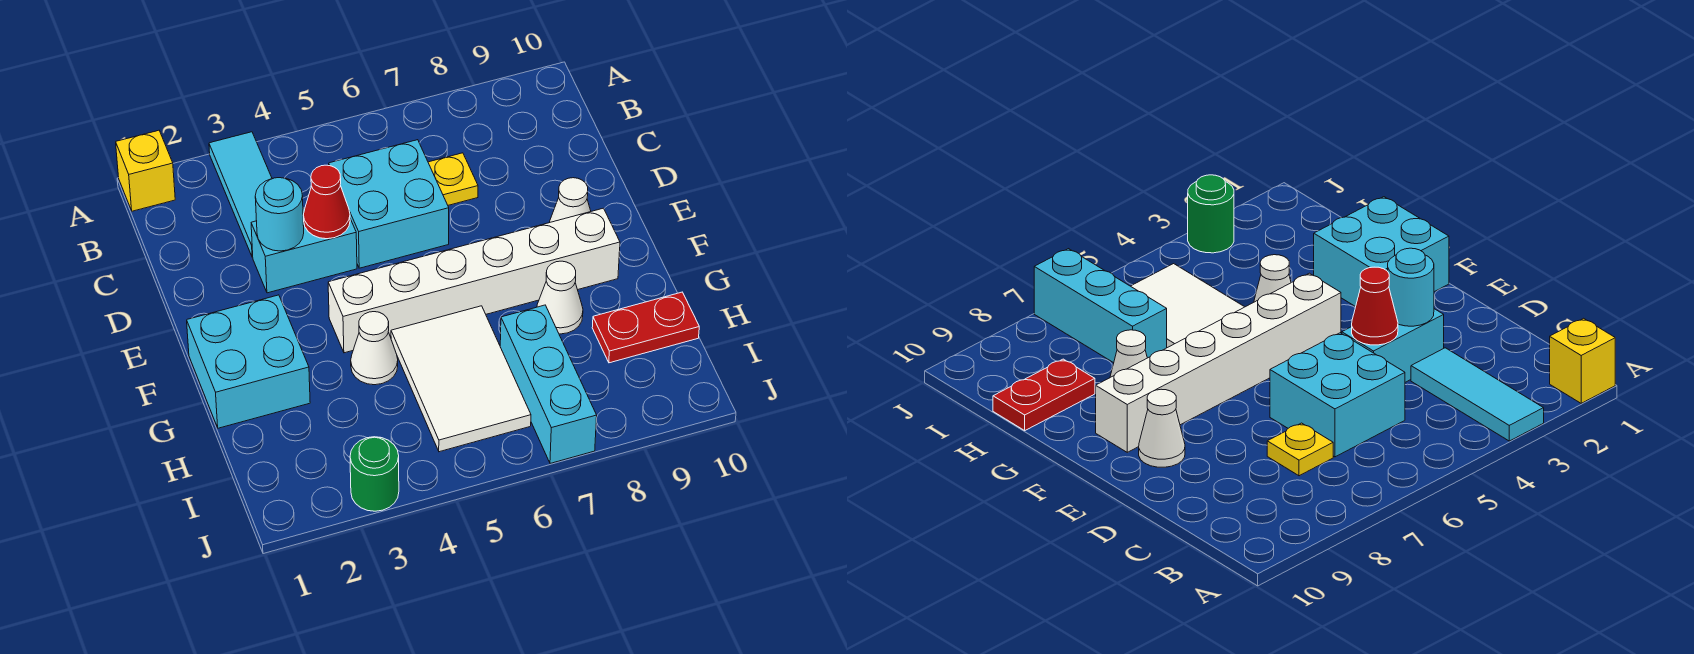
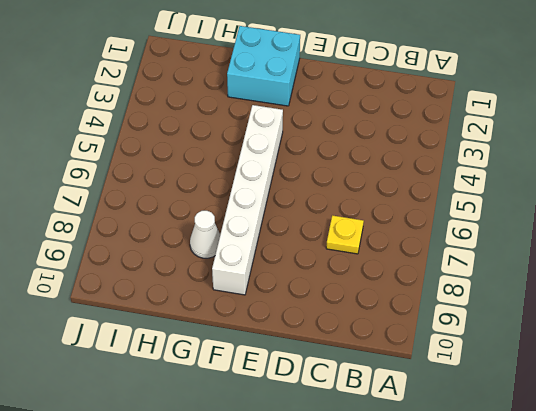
none -> yellow 1x1 brick [116,130,175,211]
none -> cyan 1x3 tile [209,132,272,257]
none -> cyan 2x2 brick [329,140,449,268]

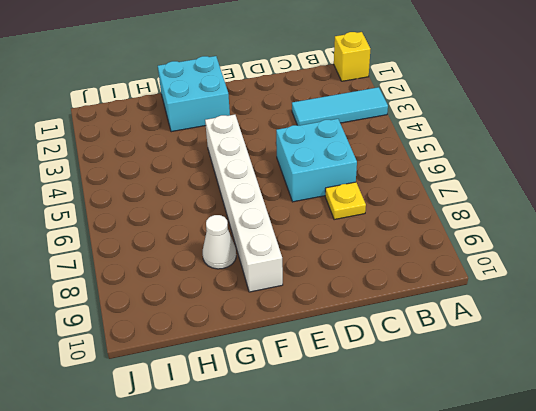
none -> cyan 1x2 brick [251,208,357,293]
none -> white 1x1 cone [549,178,591,223]
none -> white 1x1 cone [351,312,398,385]

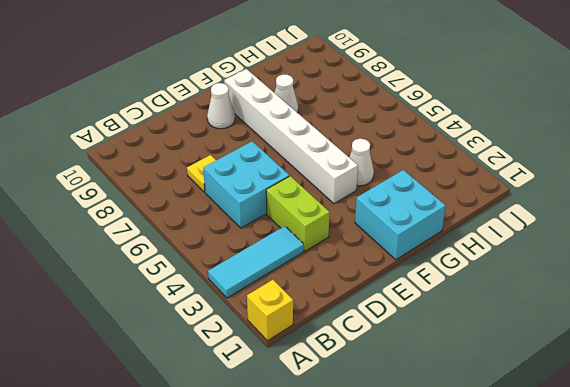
lime 1x2 brick [266,176,330,251] -> cyan 1x2 brick [251,208,357,293]
none -> white 2x3 tile [391,306,531,452]
none -> cyan 1x3 brick [500,305,597,463]
none -> red 1x2 plate [592,292,699,363]

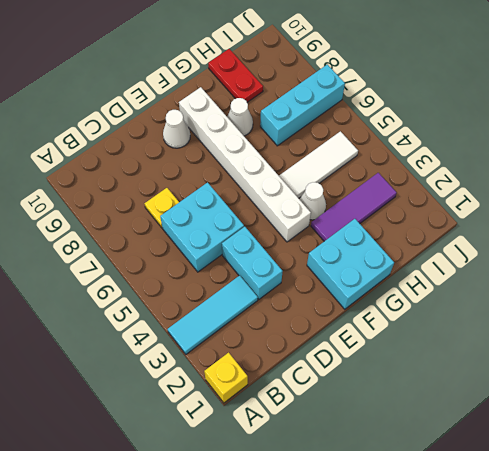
purple 1x3 tile [311,173,397,241] -> none
white 1x3 tile [279,131,358,198] -> white 2x3 tile [391,306,531,452]
none -> green 1x1 round brick [350,437,399,511]
none -> cyan 1x1 round brick [255,178,304,251]
none -> red 1x1 cone [303,165,350,239]

